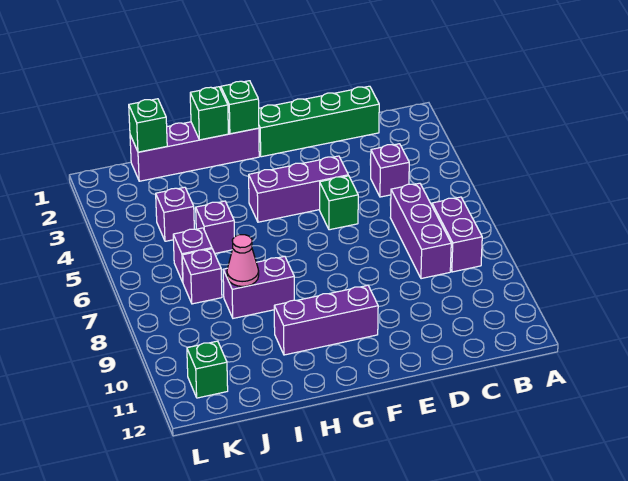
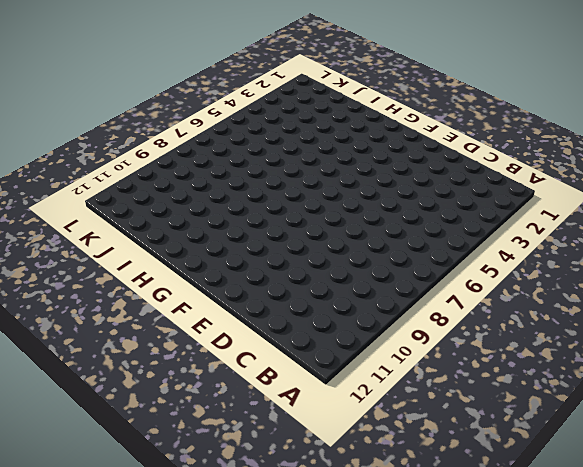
none -> purple 1x2 brick [432,197,482,272]
none -> green 1x4 brick [259,86,379,157]
none -> purple 1x1 brick [371,144,409,197]

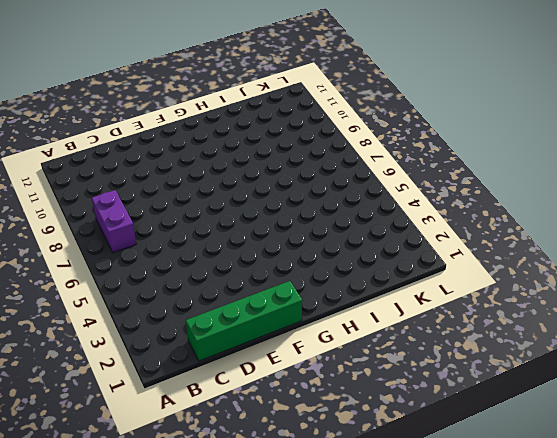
none -> purple 1x1 brick [371,144,409,197]
none -> purple 1x3 brick [390,183,451,279]
none -> purple 1x3 brick [249,156,348,222]

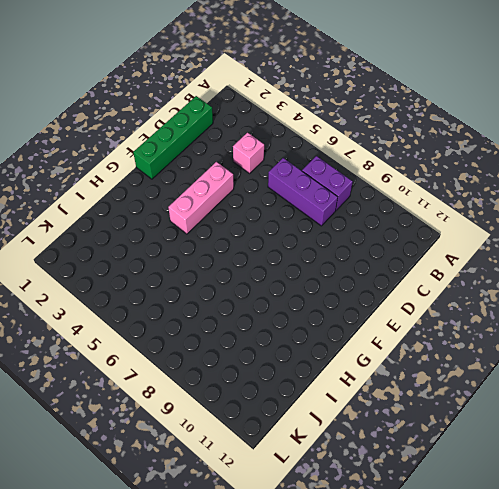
pink 1x1 brick [233,133,264,173] -> purple 1x1 brick [371,144,409,197]
pink 1x3 brick [168,162,234,234] -> purple 1x3 brick [249,156,348,222]
none -> green 1x1 brick [320,176,358,230]
none -> purple 1x3 brick [274,285,378,355]
none -> purple 1x4 brick [130,122,259,181]

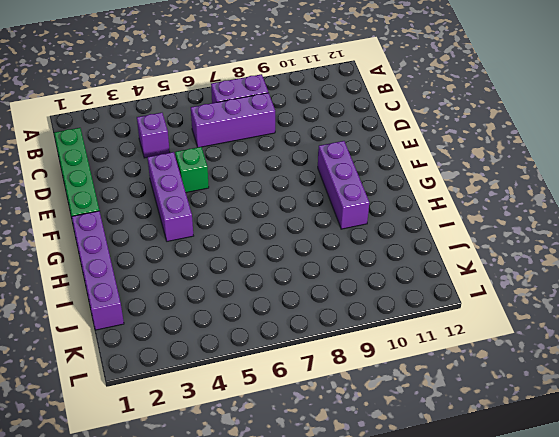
none -> purple 1x2 brick [223,256,294,318]
none -> purple 1x1 brick [196,201,234,253]
none -> purple 1x1 brick [156,187,194,241]

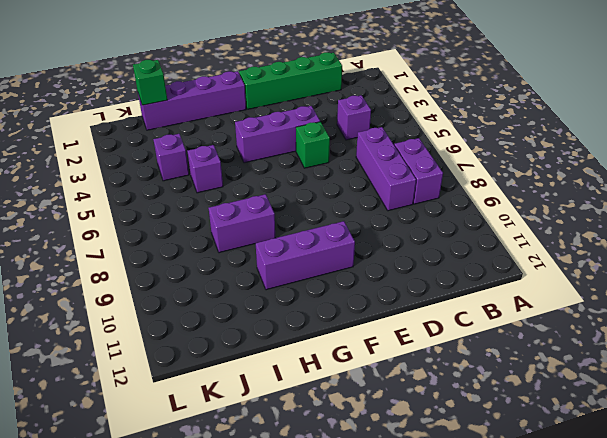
none -> purple 1x1 brick [173,228,212,282]
none -> purple 1x1 brick [182,249,222,304]
none -> green 1x1 brick [187,341,228,398]

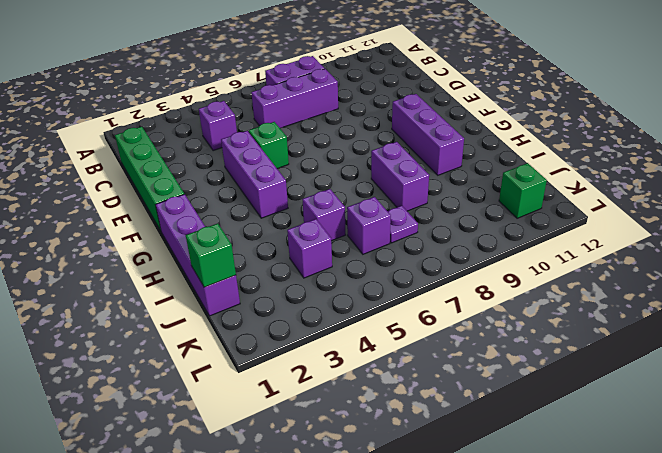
purple 1x1 plate [388,206,418,243] -> purple 1x1 brick [182,249,222,304]
none -> green 1x1 brick [221,81,259,134]
none -> green 1x1 brick [190,87,228,140]
none -> pink 1x1 cone [227,235,259,286]

